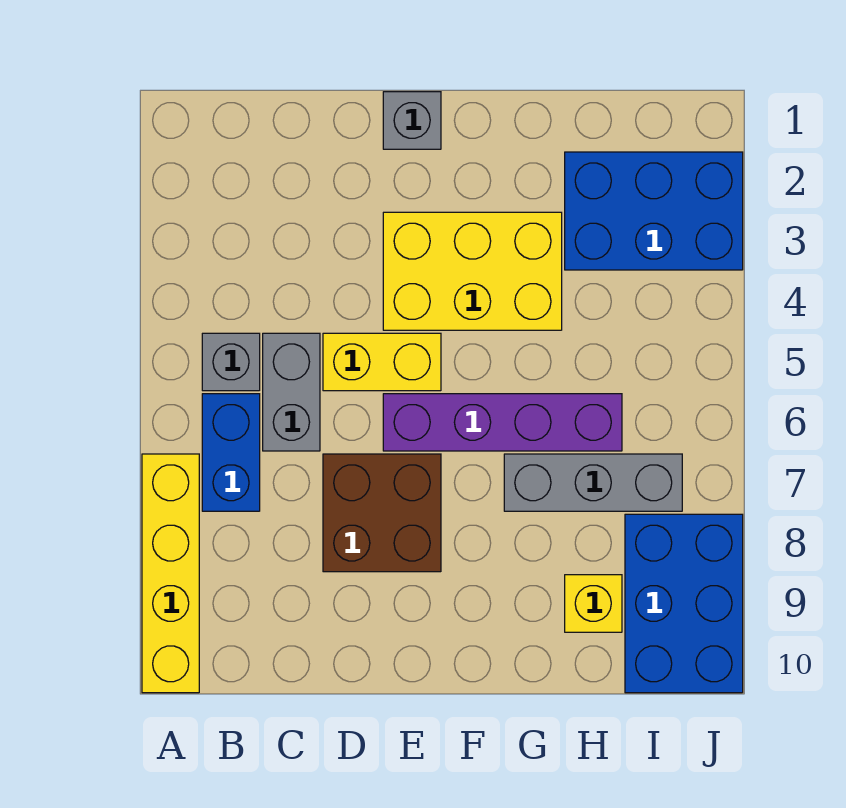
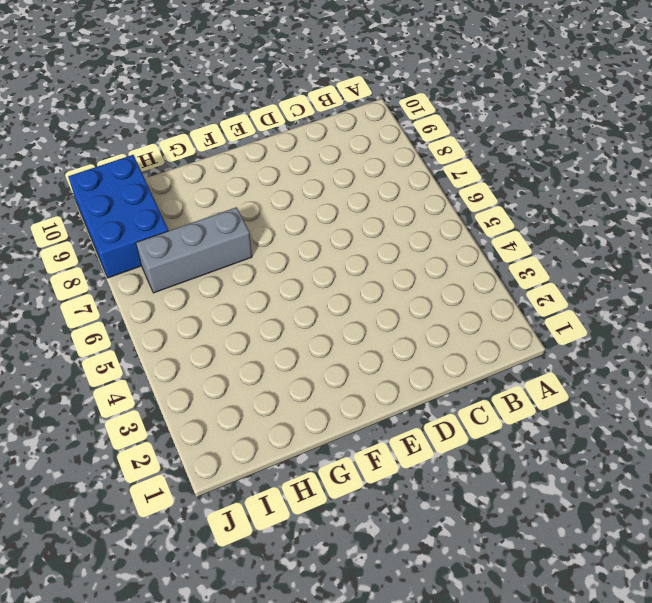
none -> yellow 1x4 brick [142,454,199,693]
none -> grey 1x1 brick [202,333,260,391]
none -> blue 1x2 brick [202,394,260,511]

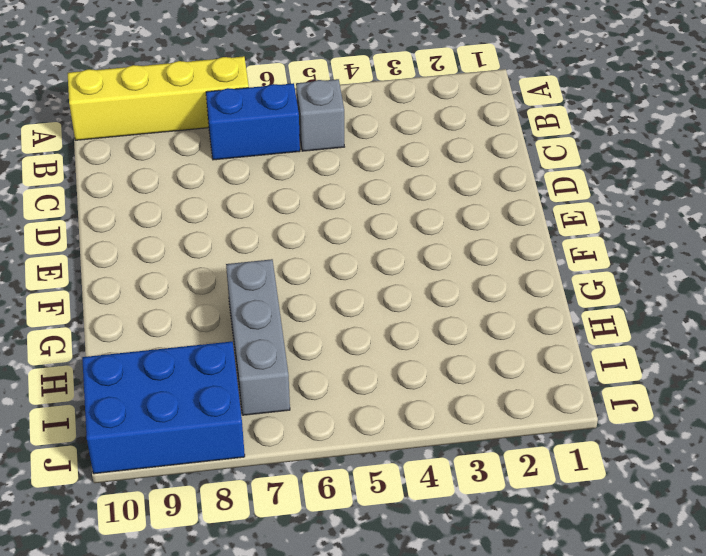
none -> grey 1x2 brick [263,333,320,451]
none -> yellow 1x2 brick [323,333,441,391]
none -> brown 2x2 brick [323,454,441,572]

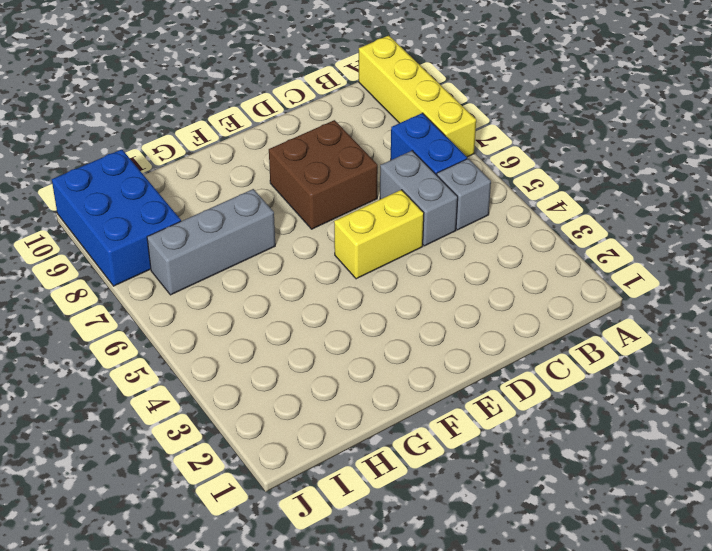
none -> grey 1x1 brick [383,92,441,149]
none -> yellow 2x3 brick [383,212,562,330]
none -> purple 1x4 brick [383,394,622,451]

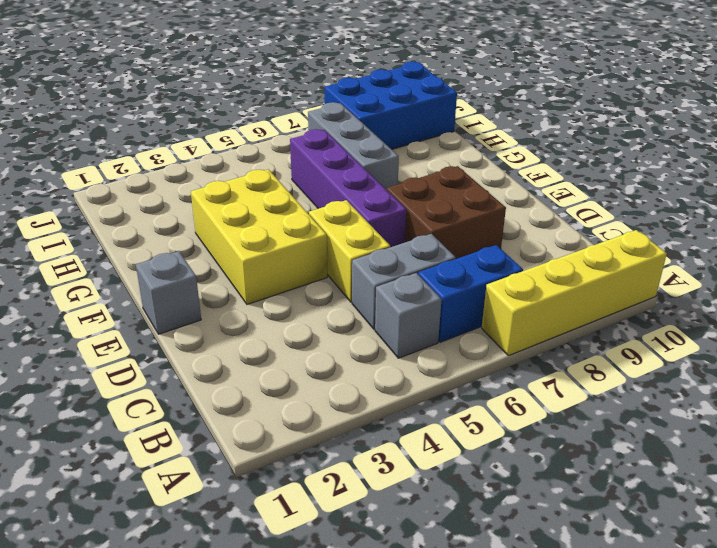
none -> blue 2x3 brick [565,152,743,270]
none -> yellow 1x1 brick [565,575,622,632]

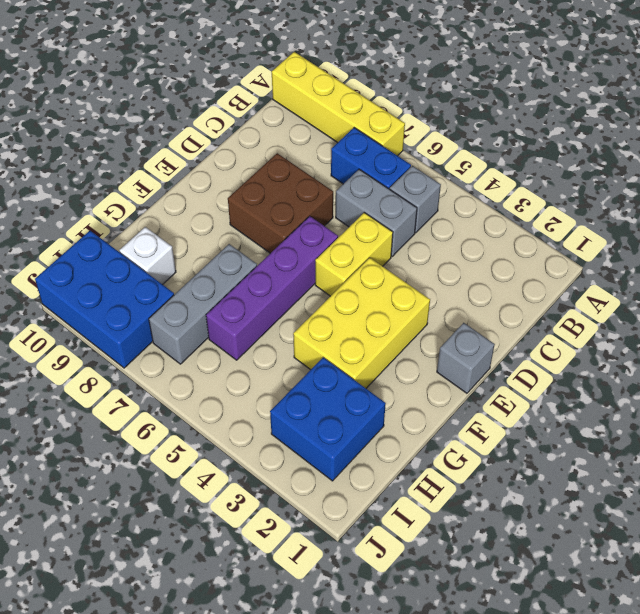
blue 2x2 brick [270,357,386,481] -> blue 2x3 brick [565,152,743,270]
white 1x1 brick [119,227,176,285] -> yellow 1x1 brick [565,575,622,632]

